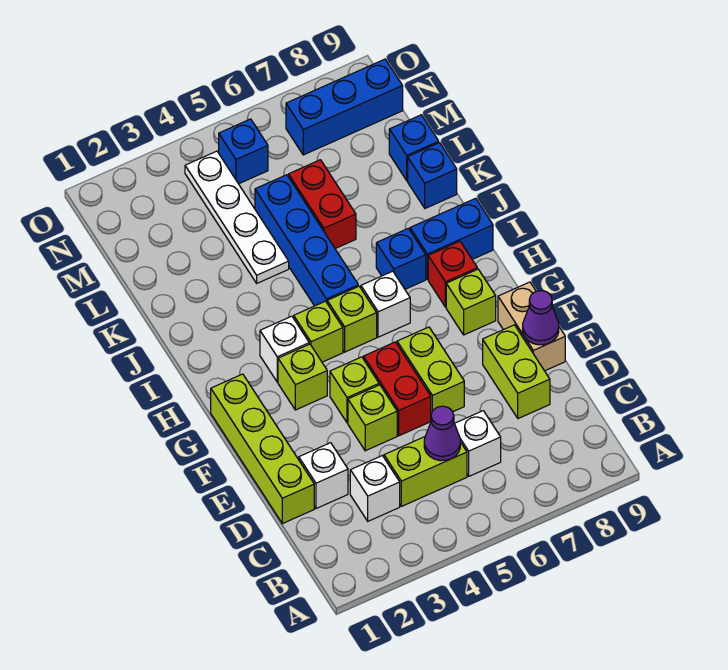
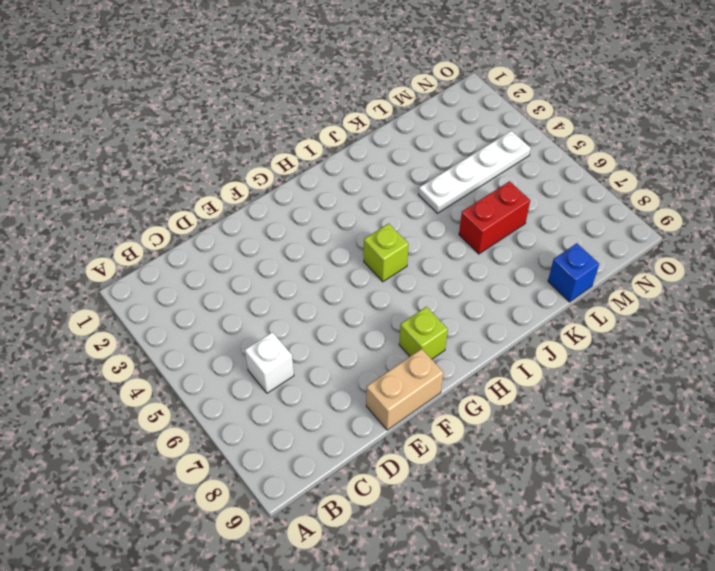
none -> white 1x1 brick [350,456,400,521]
none -> lime 1x2 brick [384,437,467,506]
none -> lime 1x4 brick [211,374,314,524]

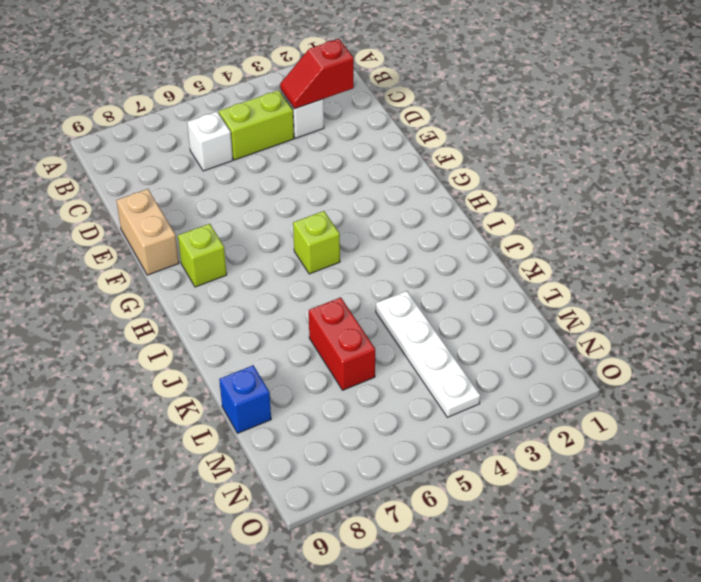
red 1x2 slope [280,39,354,109] -> none
none -> lime 1x4 brick [211,374,314,524]
none -> white 1x1 brick [299,443,348,509]
none -> lime 1x2 brick [483,325,550,419]

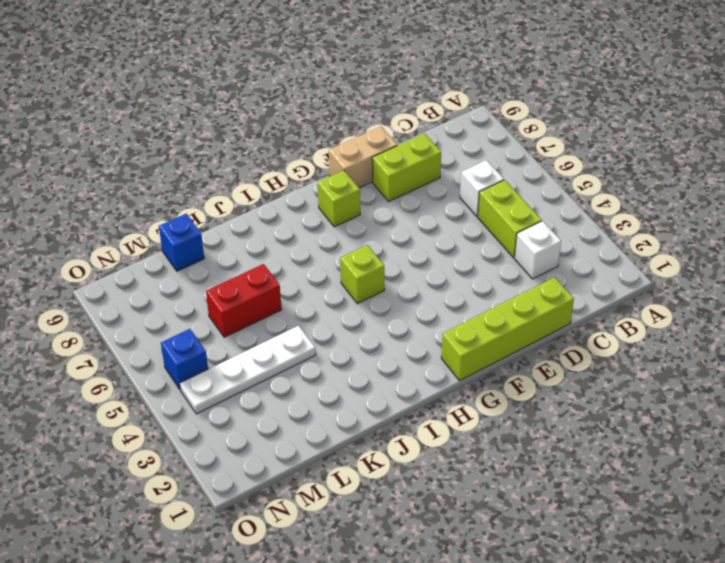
none -> white 1x1 brick [299,443,348,509]
none -> lime 1x1 brick [348,385,397,451]
none -> red 1x2 brick [363,342,431,436]

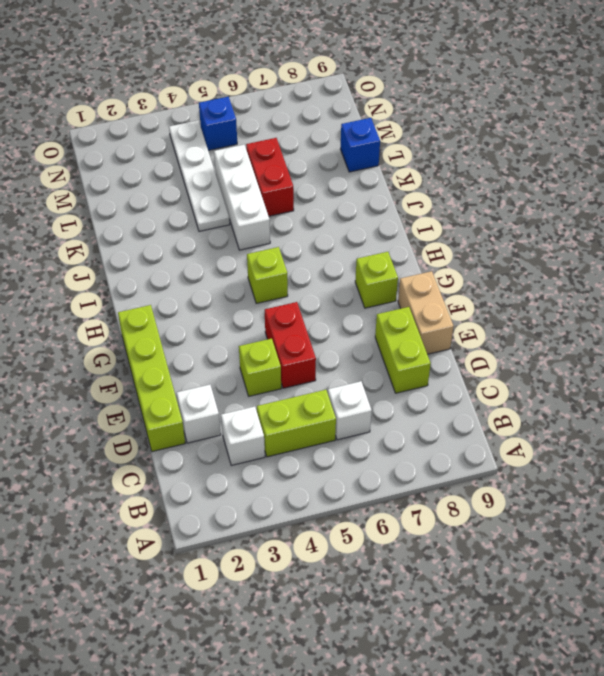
white 1x3 brick [214,145,270,250] -> blue 1x4 brick [255,175,358,306]
none -> lime 1x2 brick [397,327,464,414]
none -> lime 1x1 brick [330,357,379,423]
none -> lime 1x1 brick [278,344,327,410]

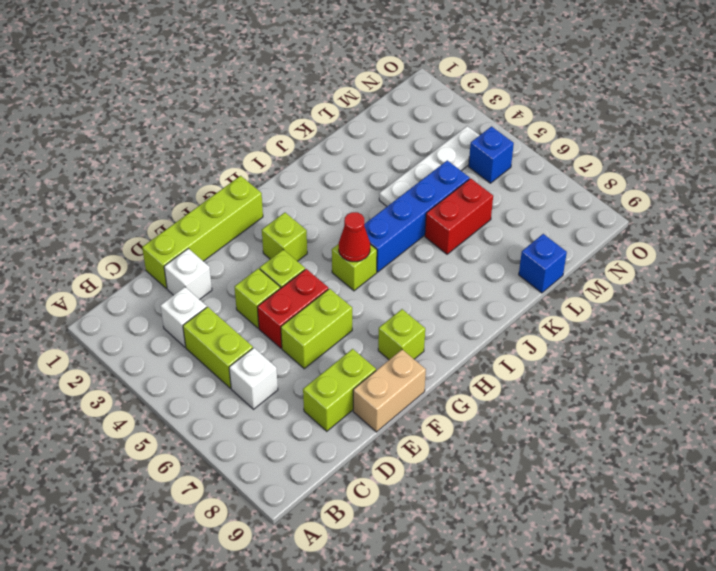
red 1x1 cone [339,212,370,262] -> none
none -> white 1x1 brick [260,316,309,382]
none -> lime 1x1 brick [294,301,343,362]
none -> white 1x1 brick [361,271,410,337]

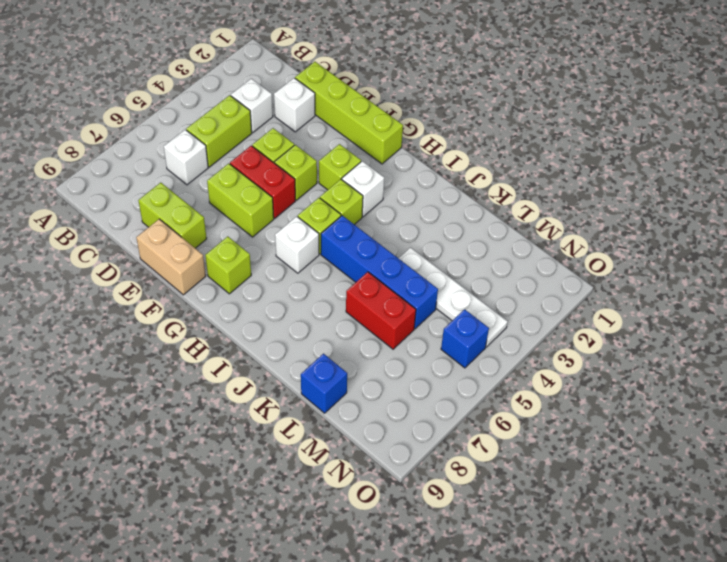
none -> red 1x1 brick [428,241,477,307]
none -> blue 1x1 brick [376,228,426,289]
none -> blue 1x2 brick [410,198,493,279]

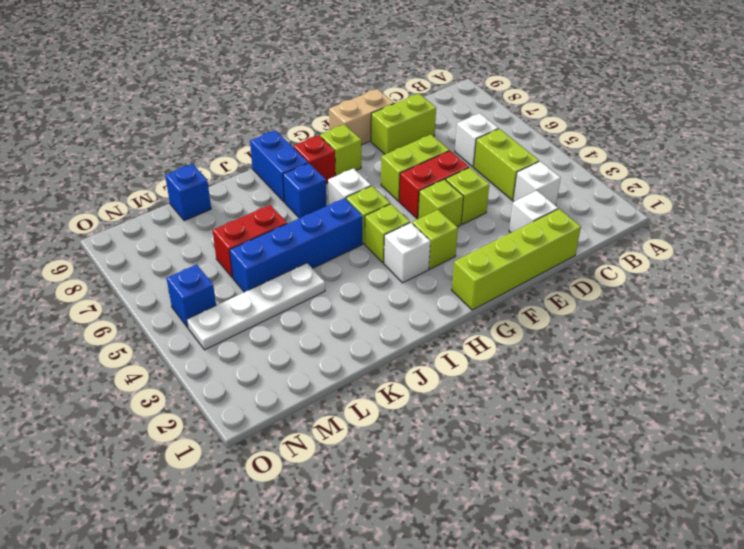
none -> blue 1x1 brick [408,143,457,208]
none -> blue 1x3 brick [286,59,403,155]
none -> purple 1x1 cone [424,406,460,461]

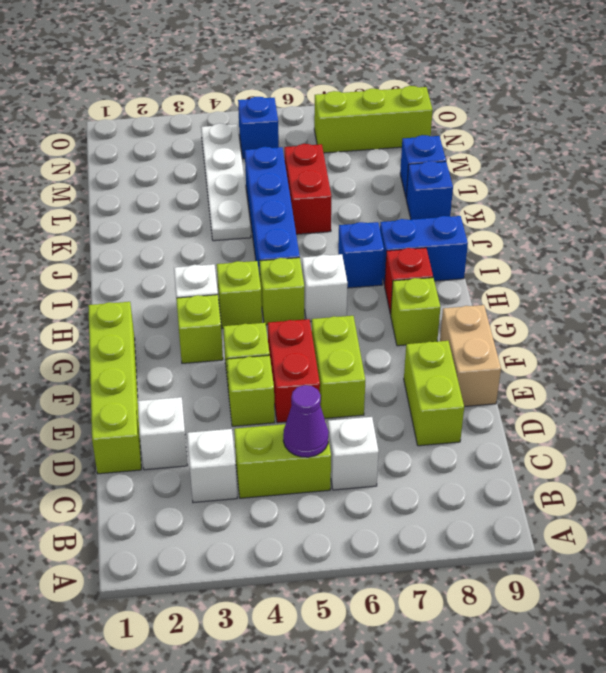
lime 1x3 brick [314,86,433,153] -> blue 1x3 brick [286,59,403,155]
none -> purple 1x1 cone [523,291,559,345]

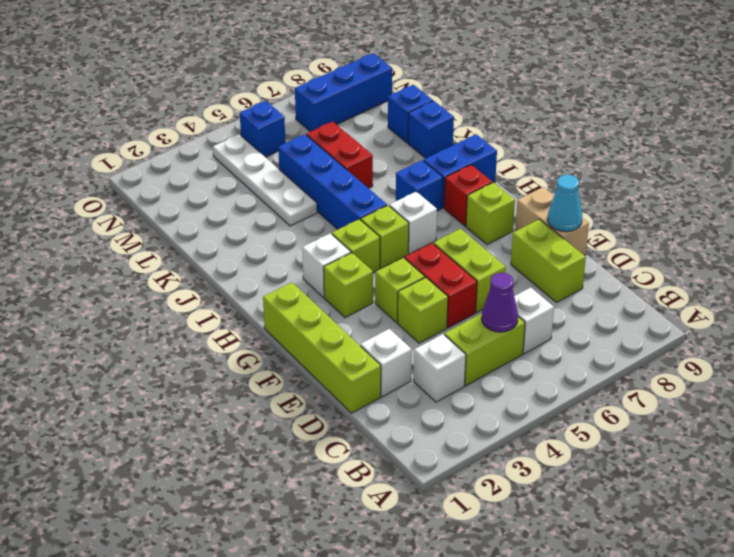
cyan 1x1 cone [548,175,582,232] -> purple 1x1 cone [523,291,559,345]

